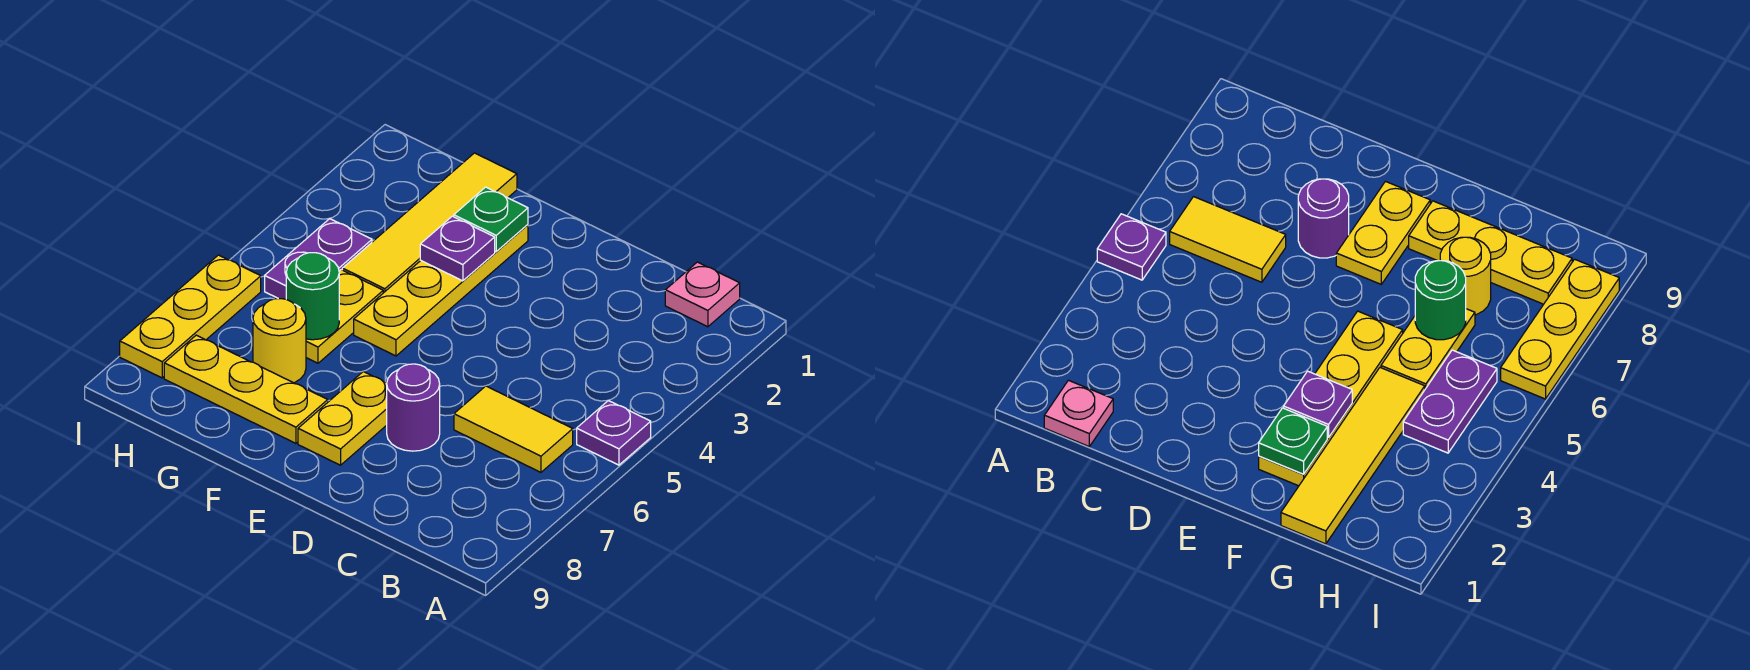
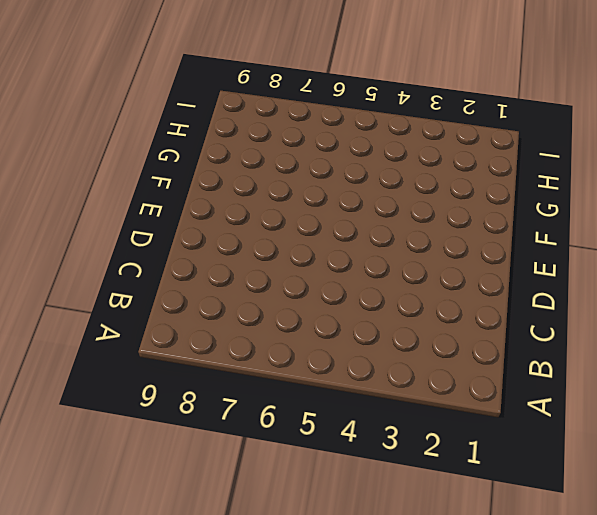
none -> purple 1x1 plate [577,401,651,465]
none -> pink 1x1 plate [665,262,740,327]
none -> yellow 1x2 tile [454,386,573,472]

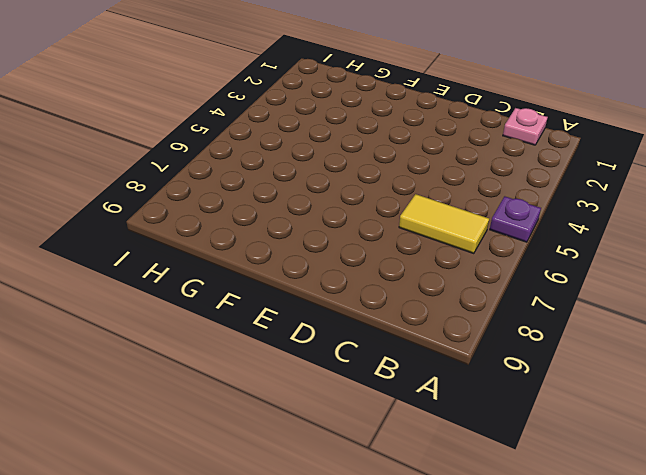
none -> purple 1x1 round brick [387,364,440,451]
none -> yellow 1x2 plate [298,372,387,465]
none -> yellow 1x4 plate [354,225,528,356]

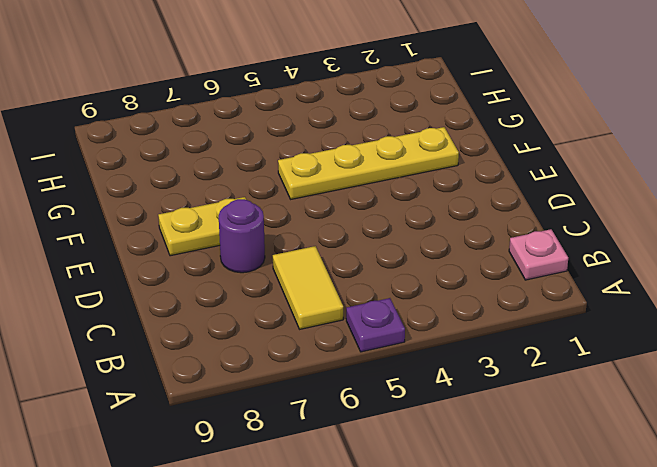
none -> yellow 1x3 plate [164,335,328,443]
none -> yellow 1x4 tile [342,153,517,293]
none -> yellow 1x2 plate [306,270,383,363]

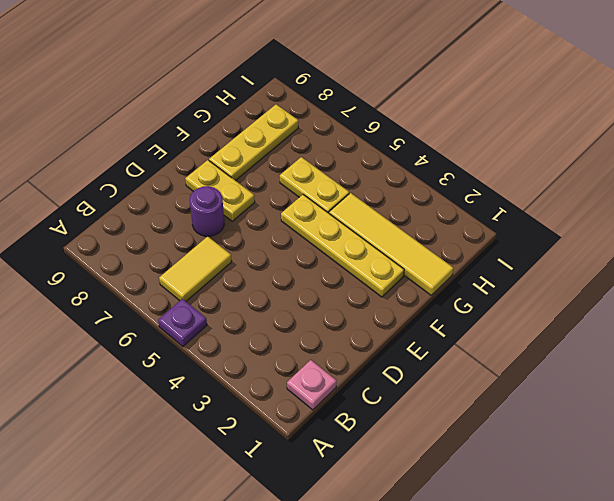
none -> yellow 1x1 round brick [253,299,306,383]
none -> purple 1x2 plate [265,219,372,299]
none -> yellow 1x3 plate [120,255,261,378]

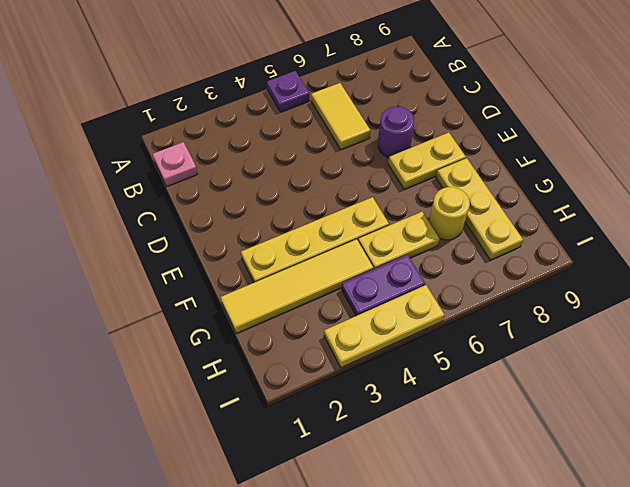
yellow 1x3 plate [324,285,444,367] -> yellow 1x3 plate moved to [120,255,261,378]
none -> green 1x1 plate [454,187,528,252]
none -> purple 1x1 plate [420,216,495,281]
none -> green 1x1 round brick [286,253,339,340]

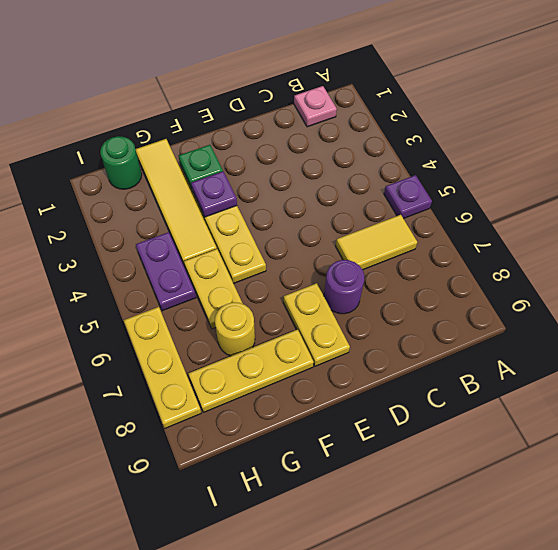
green 1x1 round brick [100,136,142,189] -> green 1x1 round brick moved to [286,253,339,340]

